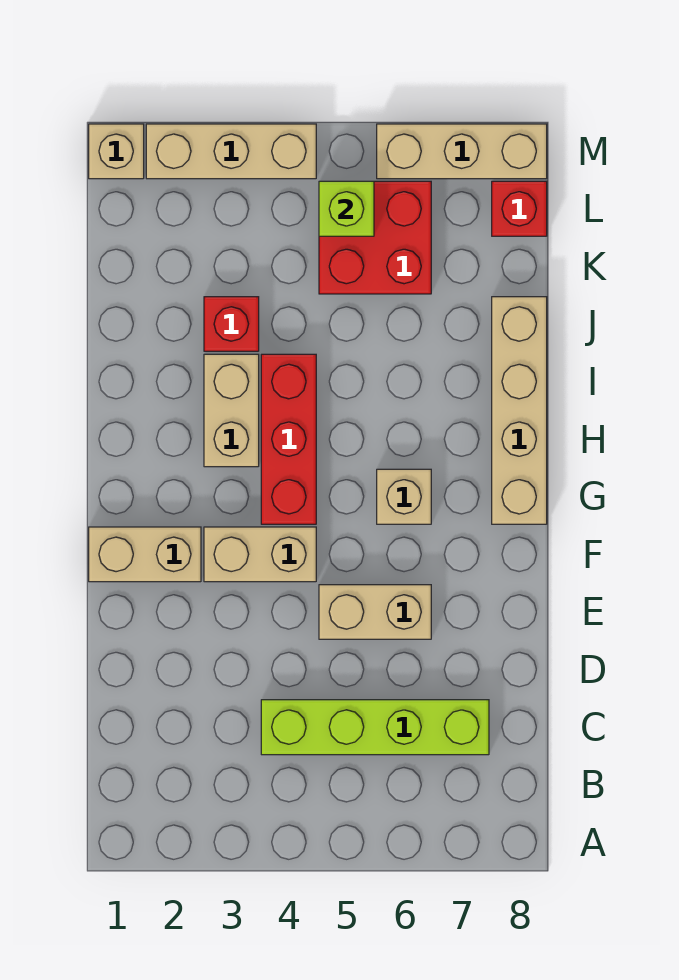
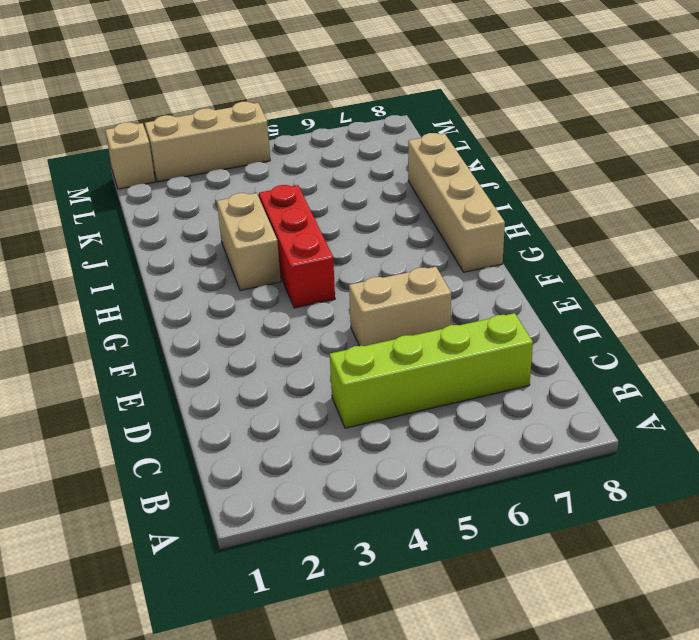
none -> tan 1x2 brick [89,527,201,582]
none -> tan 1x2 brick [204,527,316,582]
none -> tan 1x1 brick [377,469,431,524]

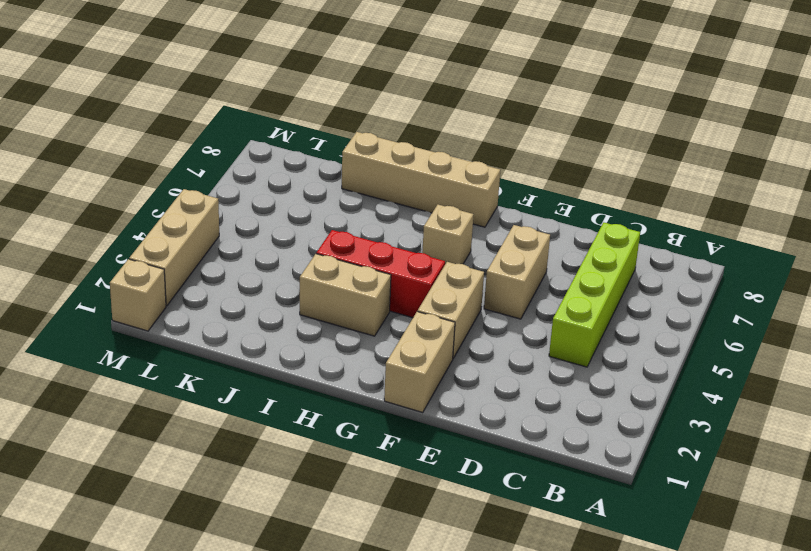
none -> red 1x1 brick [204,297,259,351]
none -> red 2x2 brick [319,181,431,294]
none -> red 1x1 brick [492,181,547,236]

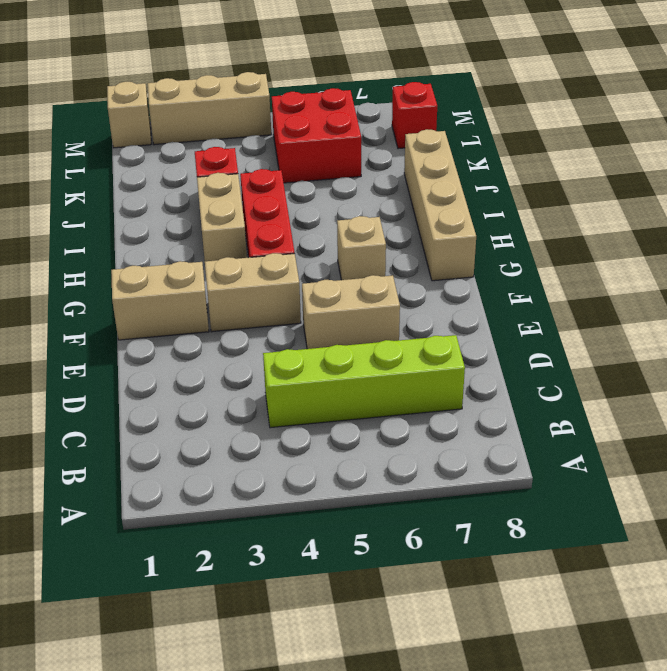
none -> tan 1x3 brick [377,124,547,179]
none -> lime 1x1 brick [319,181,374,236]

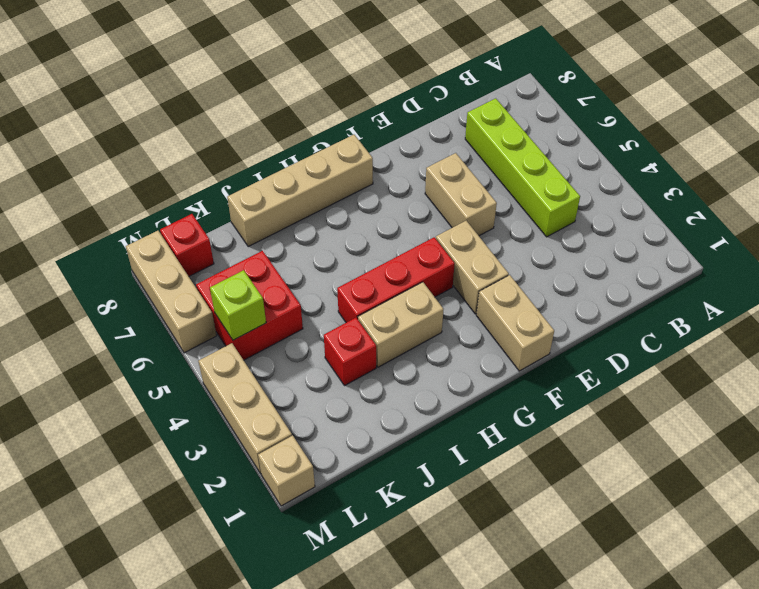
none -> tan 1x1 brick [377,469,431,524]

